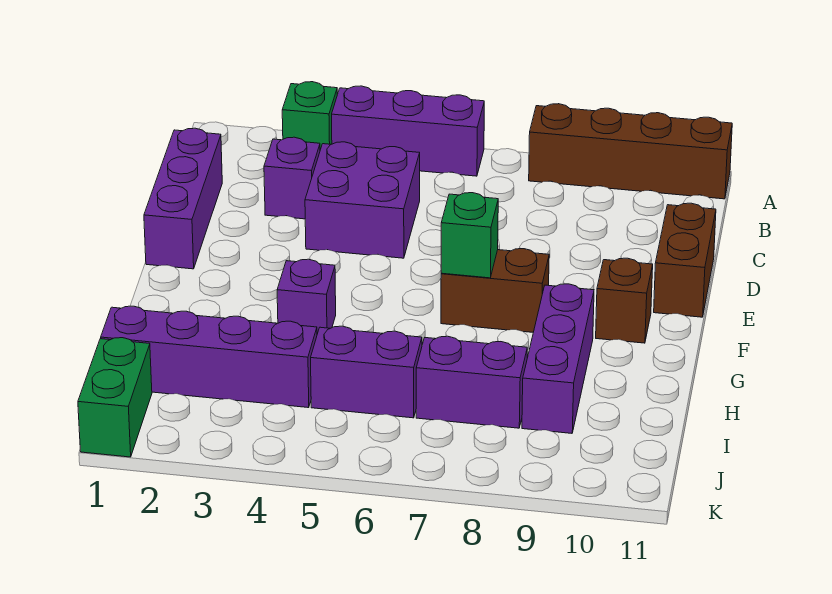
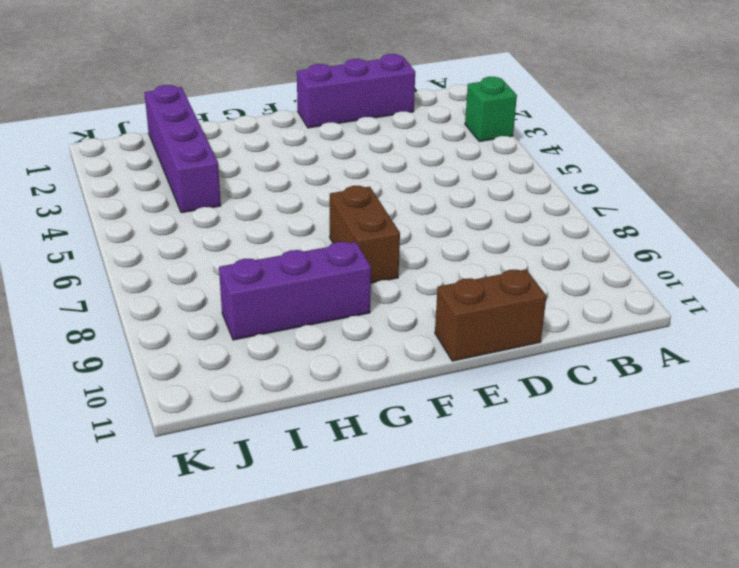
none -> purple 1x3 brick [332,86,484,176]
none -> brown 1x4 brick [529,104,732,199]
none -> purple 1x1 brick [264,137,320,219]

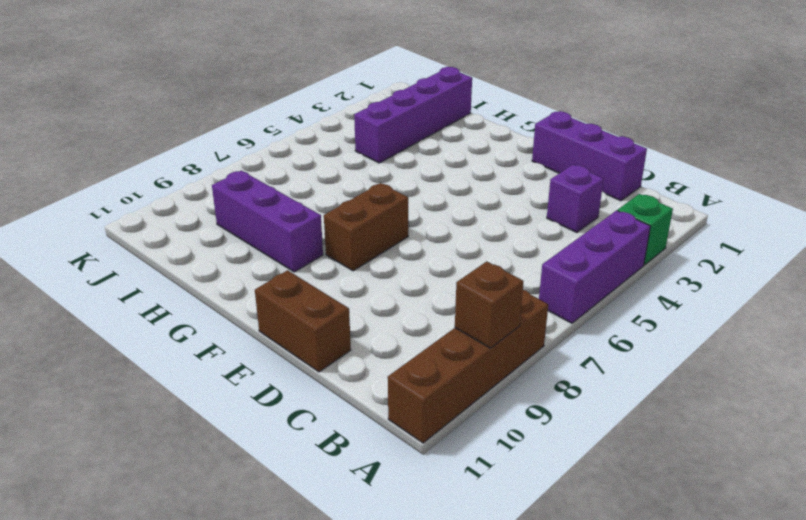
brown 1x1 brick [455,261,523,348] -> brown 1x1 brick moved to [596,258,653,343]
none -> purple 2x2 brick [305,142,420,258]
none -> purple 1x1 brick [277,259,336,334]
none -> purple 1x2 brick [311,326,422,418]

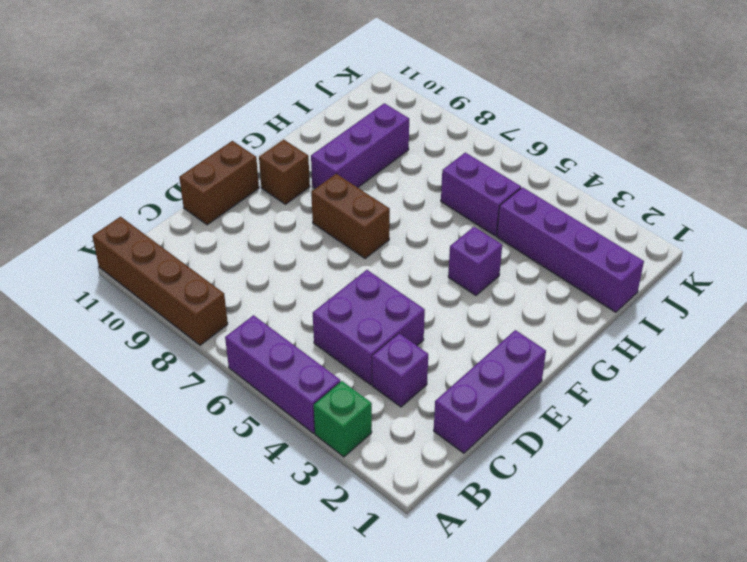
none -> purple 1x2 brick [416,336,527,428]
none -> green 1x2 brick [78,338,152,457]
none -> green 1x1 brick [441,193,498,278]

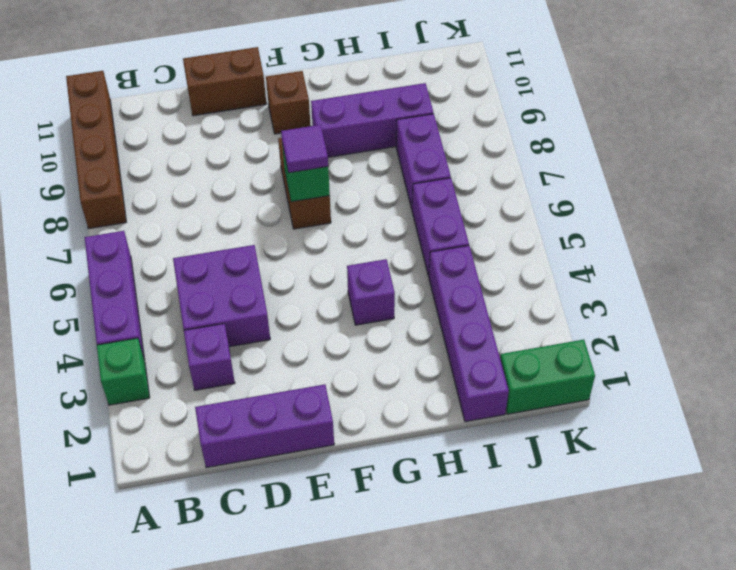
purple 1x1 tile [281,125,328,173] -> none

